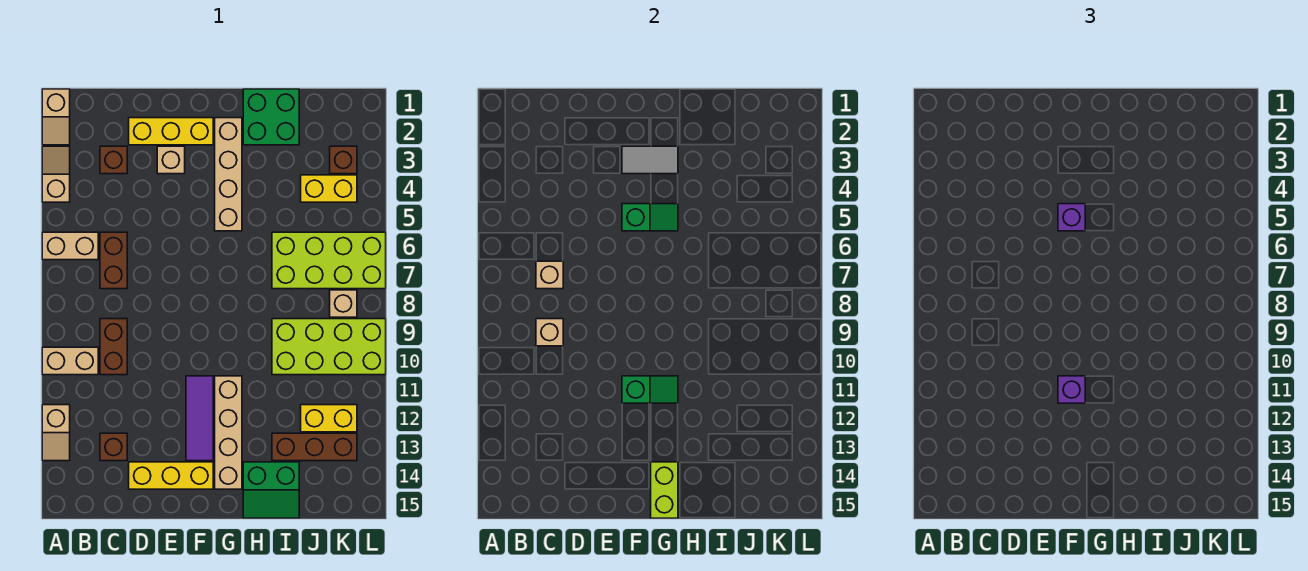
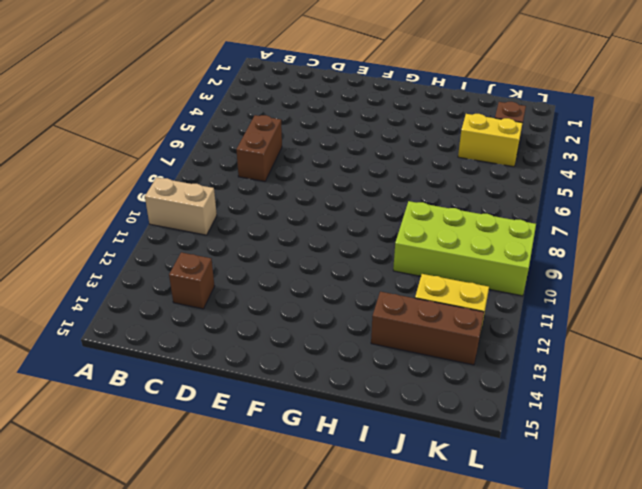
none -> tan 1x2 slope [42,89,70,145]
none -> tan 1x2 slope [42,146,70,202]
none -> tan 1x2 brick [42,232,98,260]
none -> tan 1x2 slope [42,405,70,461]

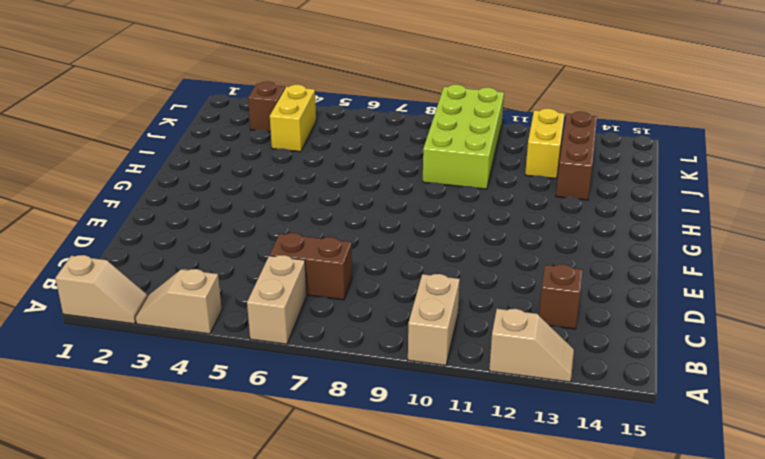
none -> brown 1x1 brick [100,146,127,174]
none -> brown 1x2 brick [100,319,127,375]
none -> yellow 1x3 brick [129,118,213,145]
none -> yellow 1x3 brick [129,462,213,489]

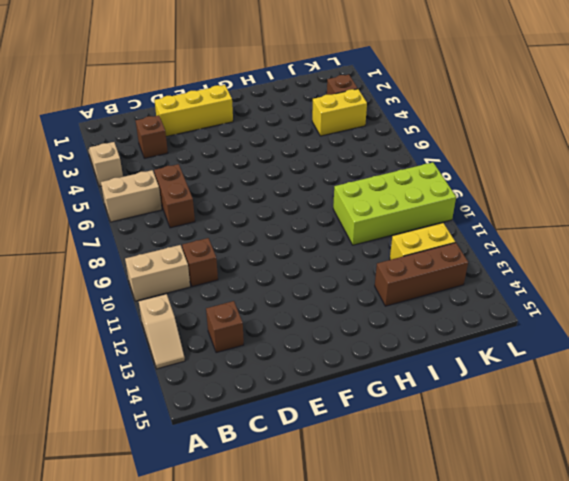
brown 1x1 brick [182,238,218,287] -> brown 1x2 brick [100,319,127,375]
none -> tan 1x2 slope [42,89,70,145]
none -> yellow 1x3 brick [129,462,213,489]
none -> tan 1x1 brick [157,146,185,174]
none -> purple 1x3 tile [186,376,213,461]

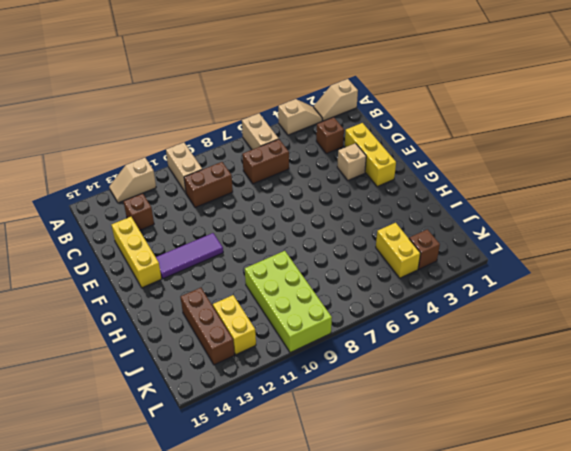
none -> tan 1x4 brick [215,118,242,231]
none -> tan 1x4 brick [215,376,242,489]
none -> green 2x2 brick [243,89,299,145]
none -> green 2x2 slope [243,462,299,518]

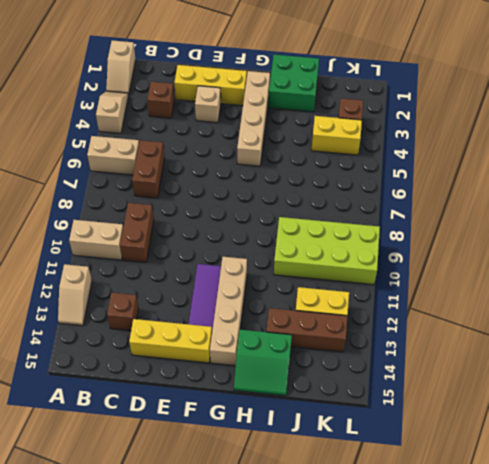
none -> lime 2x4 brick [272,232,386,289]
none -> tan 1x1 brick [330,290,357,317]
none -> tan 1x1 brick [536,261,563,289]
none -> tan 1x1 brick [536,319,563,346]

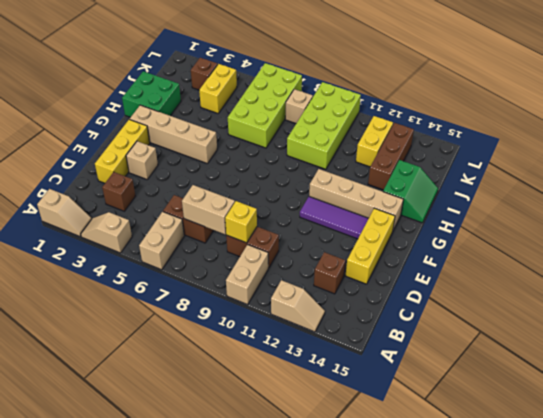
tan 1x2 brick [182,185,235,234] -> tan 1x1 brick [536,261,563,289]
yellow 1x1 brick [225,201,257,243] -> tan 1x1 brick [536,319,563,346]
none -> grey 1x2 tile [622,146,678,174]
none -> green 1x2 slope [622,204,678,231]
none -> green 1x2 slope [622,376,678,403]
none -> lime 1x2 brick [651,462,678,518]

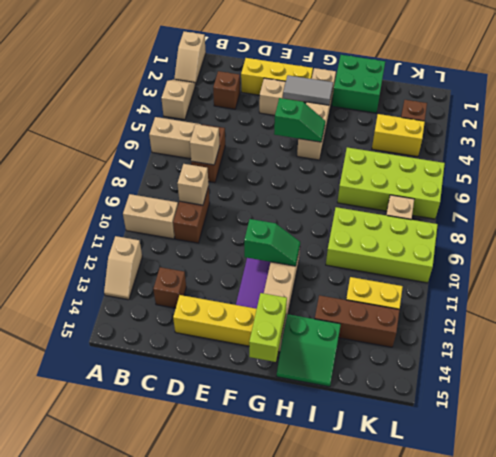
none -> purple 1x1 brick [1058,204,1085,231]
none -> purple 1x1 brick [1058,376,1085,403]

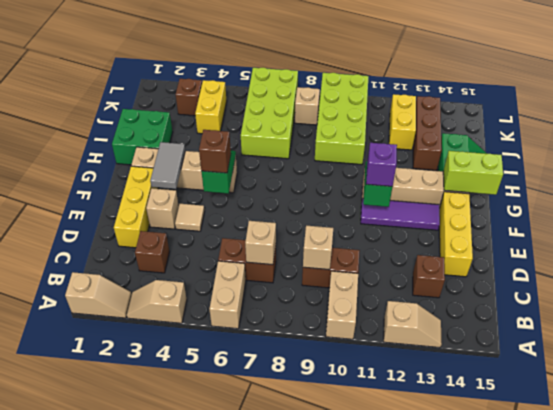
tan 1x1 tile [175,204,205,231] -> none
brown 1x1 brick [199,130,231,173] -> purple 1x1 brick [1058,204,1085,231]

